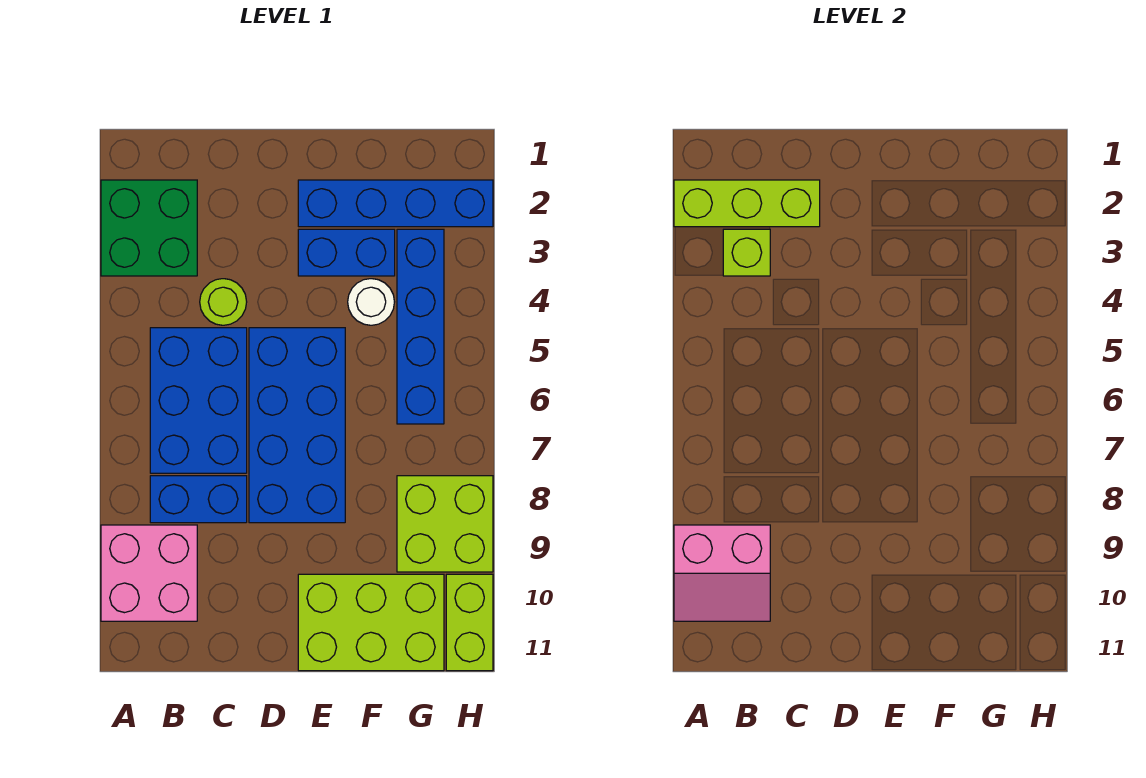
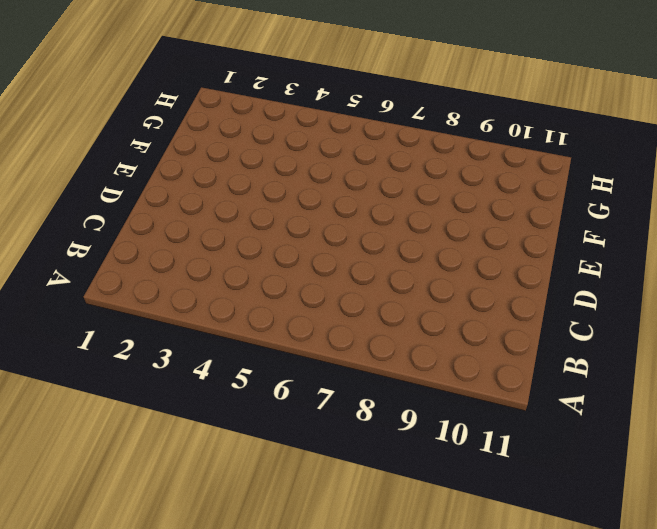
none -> green 2x2 brick [101,180,197,276]
none -> pink 2x2 brick [101,525,197,621]
none -> blue 2x3 brick [150,328,247,473]

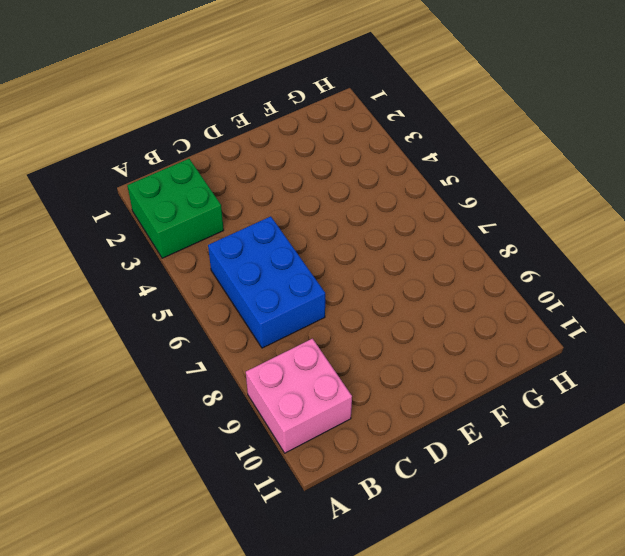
none -> blue 1x2 brick [150,476,247,523]
none -> lime 1x1 round brick [200,279,247,325]
none -> blue 2x4 brick [249,328,345,523]

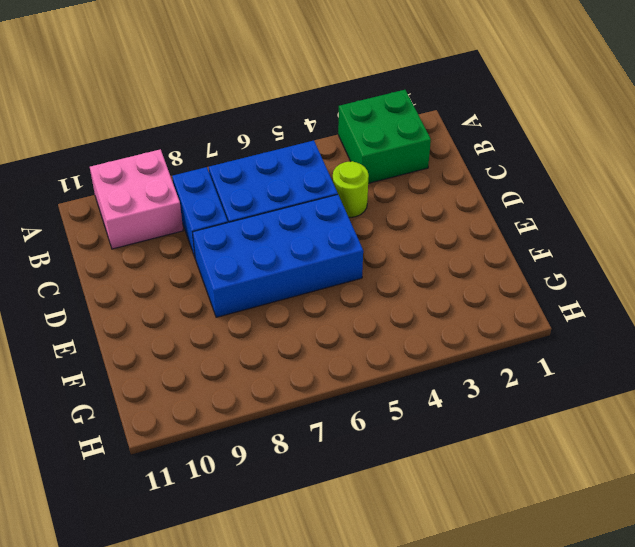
none -> blue 1x4 brick [298,180,493,227]
none -> blue 1x2 brick [298,229,395,276]
none -> lime 2x3 brick [298,574,444,671]

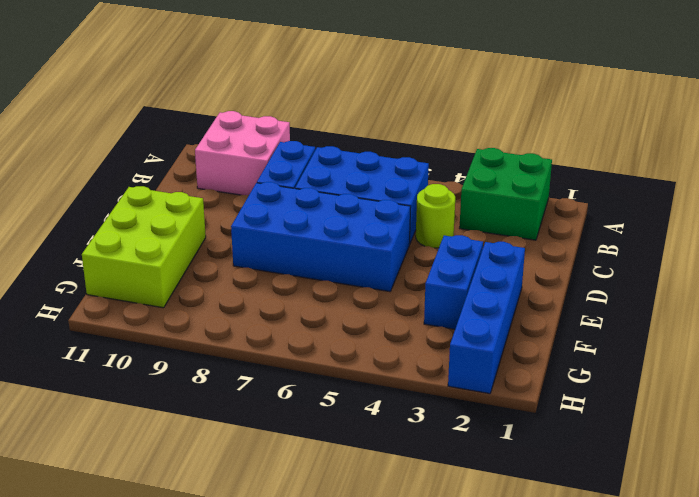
none -> white 1x1 round brick [348,279,394,325]
none -> blue 1x4 brick [397,229,444,424]
none -> lime 2x2 brick [397,476,493,572]

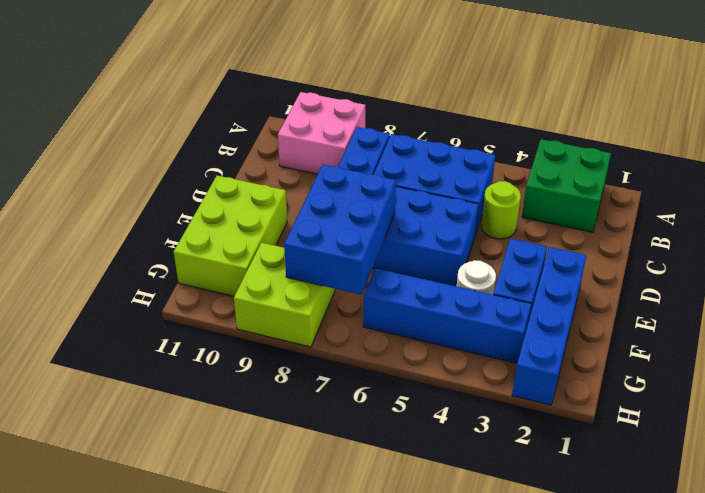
blue 2x3 brick [284,165,396,295] -> none
none -> lime 1x2 brick [446,574,493,671]
none -> lime 1x3 brick [674,180,820,227]
none -> pink 2x2 slope [674,525,770,621]

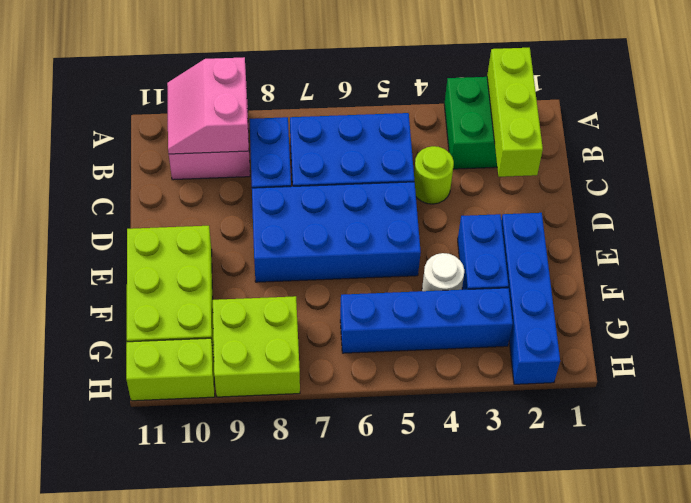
none -> lime 1x1 brick [723,229,770,276]

